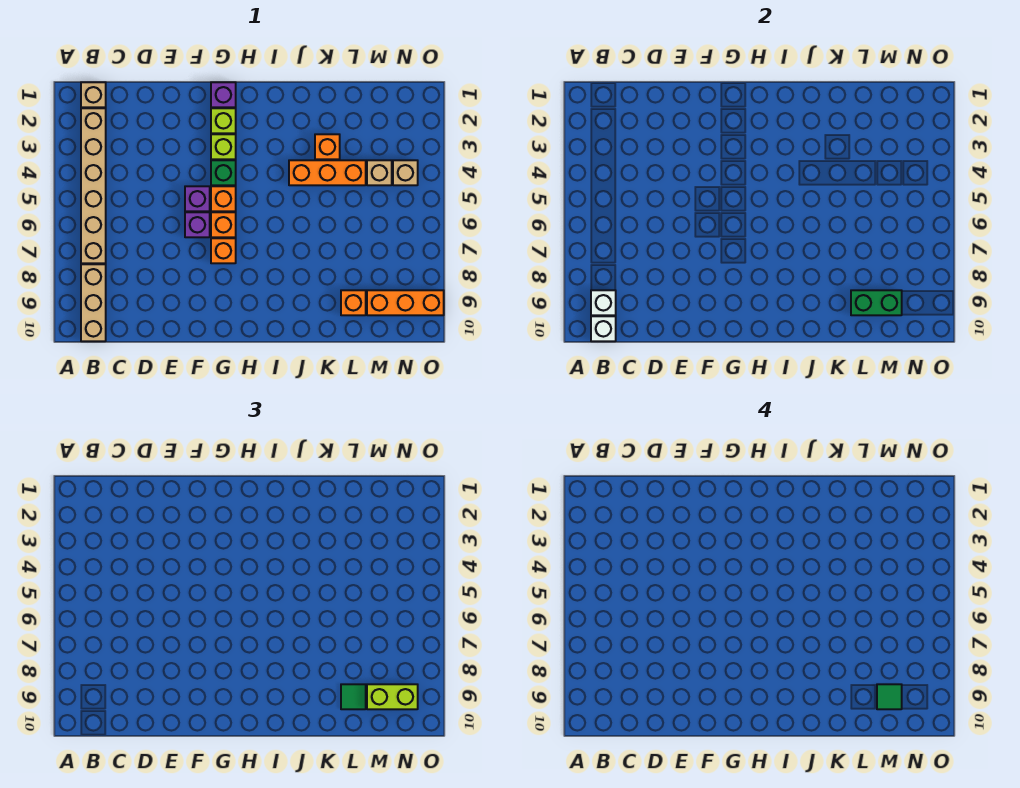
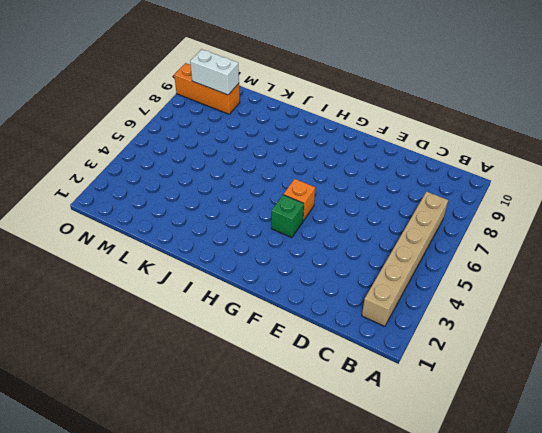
white 1x2 brick [190,49,239,95] -> green 1x2 brick [851,290,902,315]
none -> tan 1x1 brick [81,82,106,107]
none -> tan 1x3 brick [81,264,106,341]
none -> purple 1x1 brick [185,186,210,211]

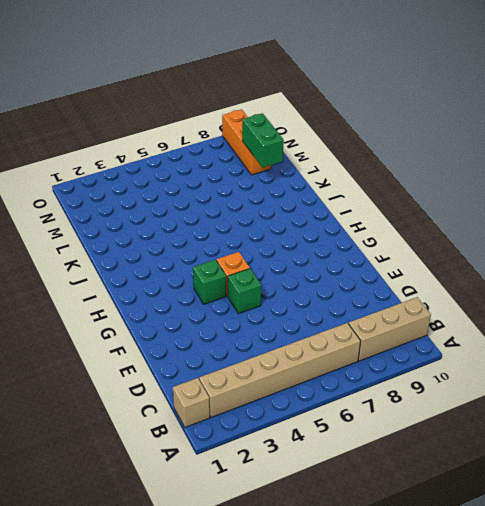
green 1x1 brick [228,269,261,314] -> purple 1x1 brick [185,186,210,211]
none -> purple 1x1 brick [185,212,210,237]
none -> purple 1x1 brick [211,82,236,107]
none -> lime 1x1 brick [211,108,236,133]

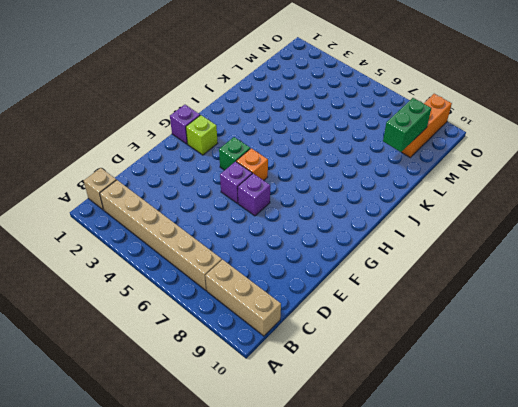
none -> lime 1x1 brick [211,134,236,159]
none -> orange 1x1 brick [211,212,236,237]
none -> orange 1x1 brick [211,238,236,263]

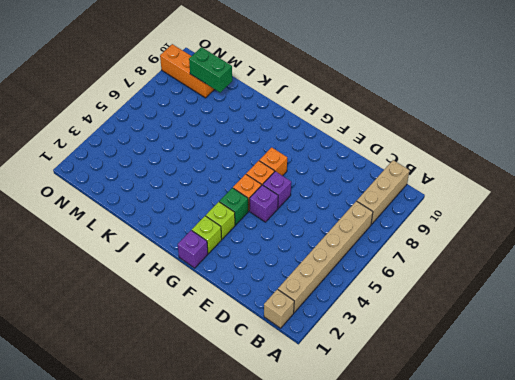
none -> orange 1x3 brick [289,160,366,185]
none -> orange 1x1 brick [315,134,340,159]
none -> orange 1x1 brick [341,290,366,315]

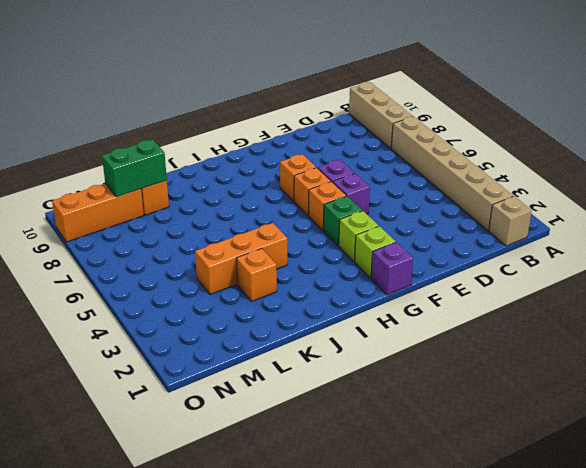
none -> tan 1x1 brick [367,160,392,185]
none -> tan 1x1 brick [393,160,418,185]
none -> white 1x1 brick [591,290,616,315]

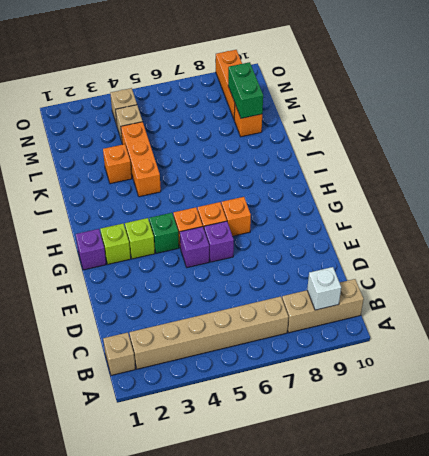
none -> white 1x1 brick [591,316,616,341]
none -> green 1x1 tile [341,684,366,709]
none -> lime 1x2 brick [367,684,418,709]

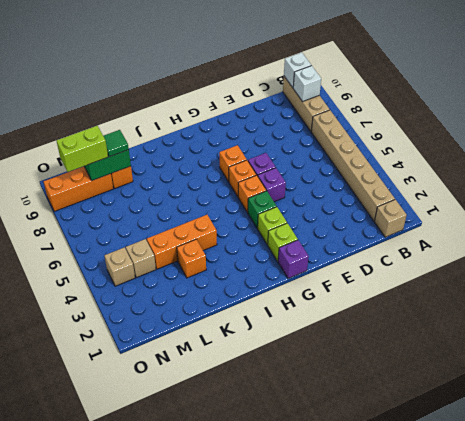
none -> green 1x1 tile [877,684,902,709]

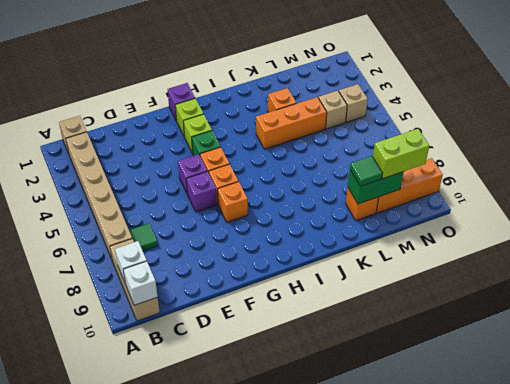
green 1x1 tile [129,223,158,251] -> green 1x1 tile moved to [877,684,902,709]

